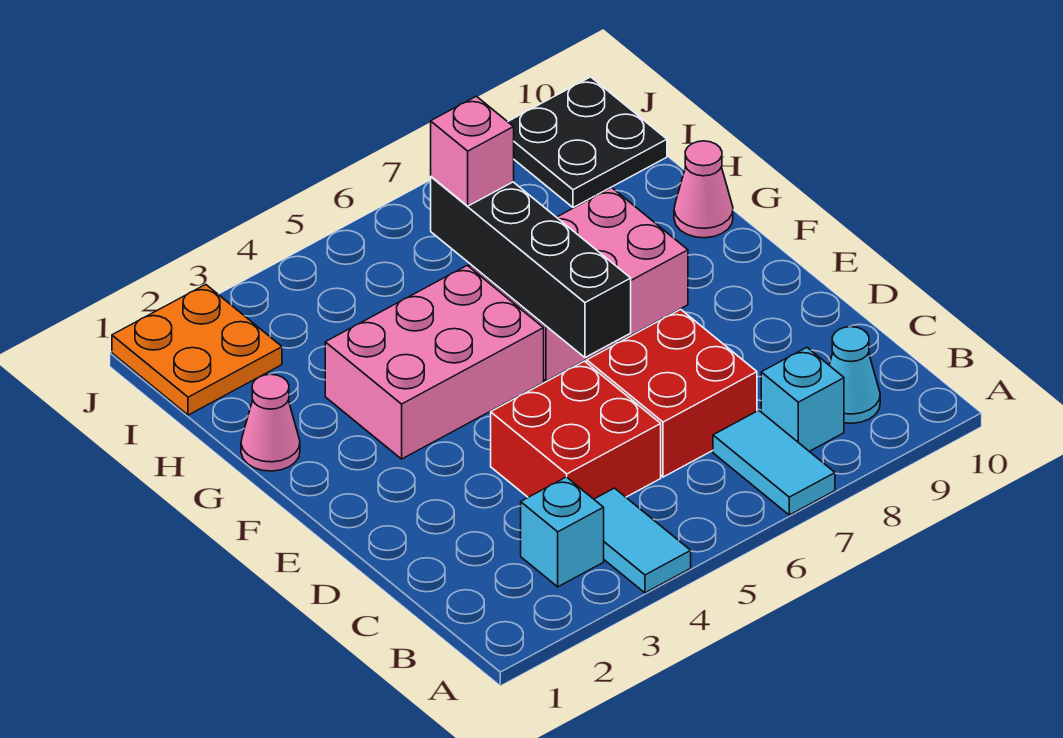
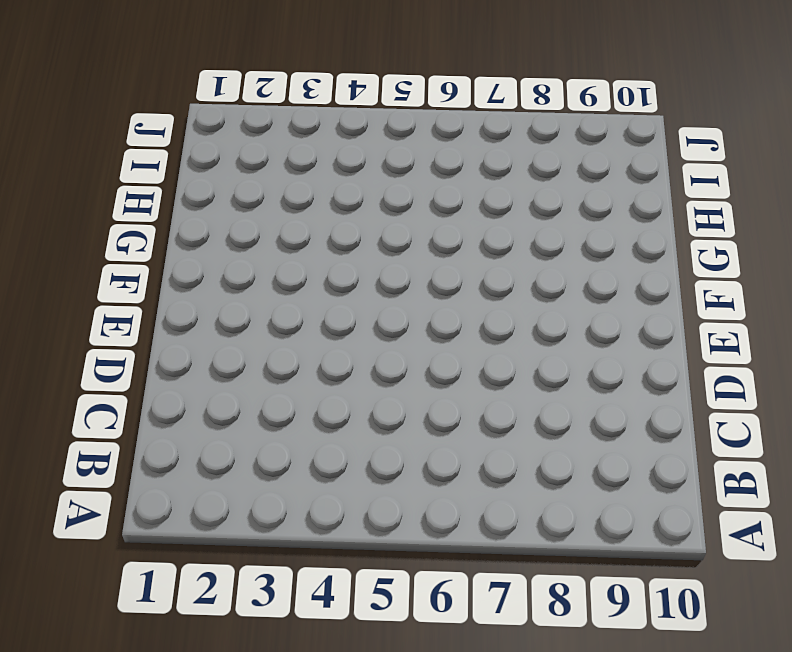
none -> cyan 1x2 tile [594,488,691,593]
none -> cyan 1x2 tile [713,410,835,515]
none -> cyan 1x1 brick [521,477,604,587]

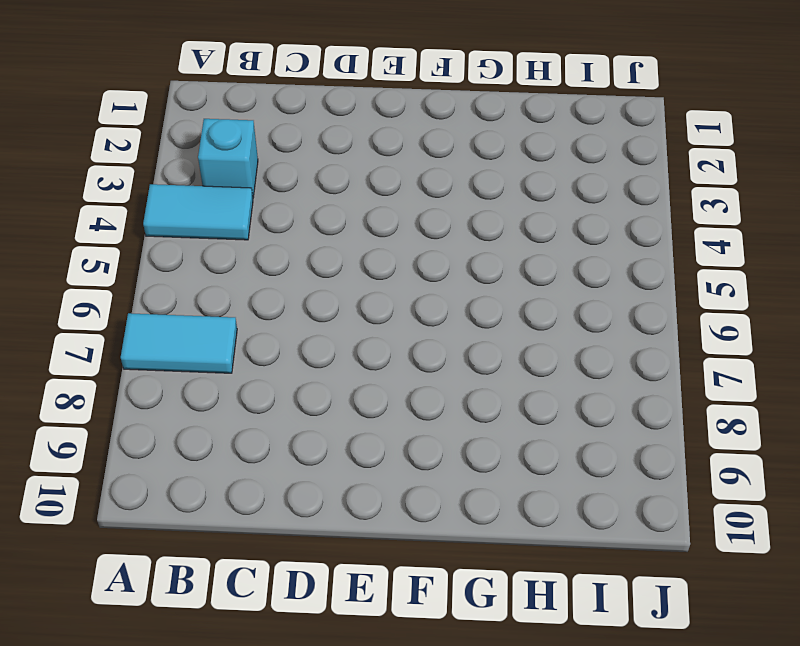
none -> cyan 1x1 brick [761,347,844,451]
none -> cyan 1x1 cone [829,327,880,423]
none -> red 2x2 brick [491,361,661,499]

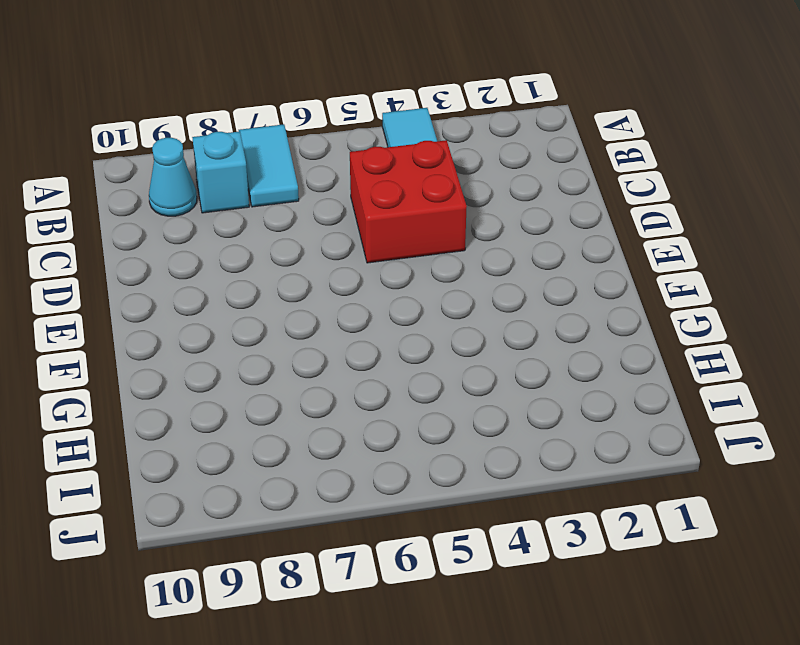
none -> cyan 1x1 brick [521,477,604,587]
none -> red 2x2 brick [587,309,757,477]
none -> pink 2x3 brick [325,265,544,459]

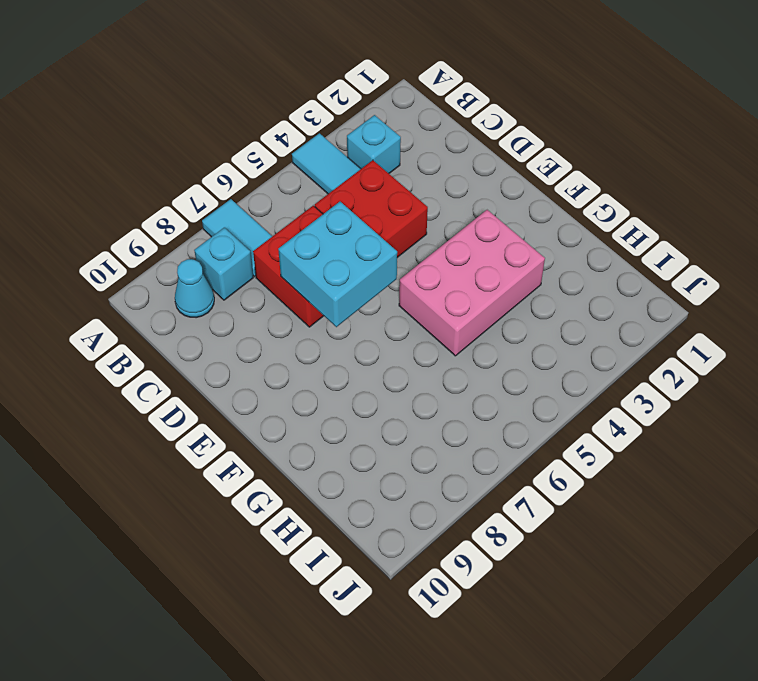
cyan 2x2 brick [278,202,397,327] -> black 1x4 brick [431,177,631,358]
none -> pink 2x3 brick [470,188,688,381]
none -> pink 1x1 cone [241,374,300,471]
none -> pink 1x1 cone [674,141,733,238]

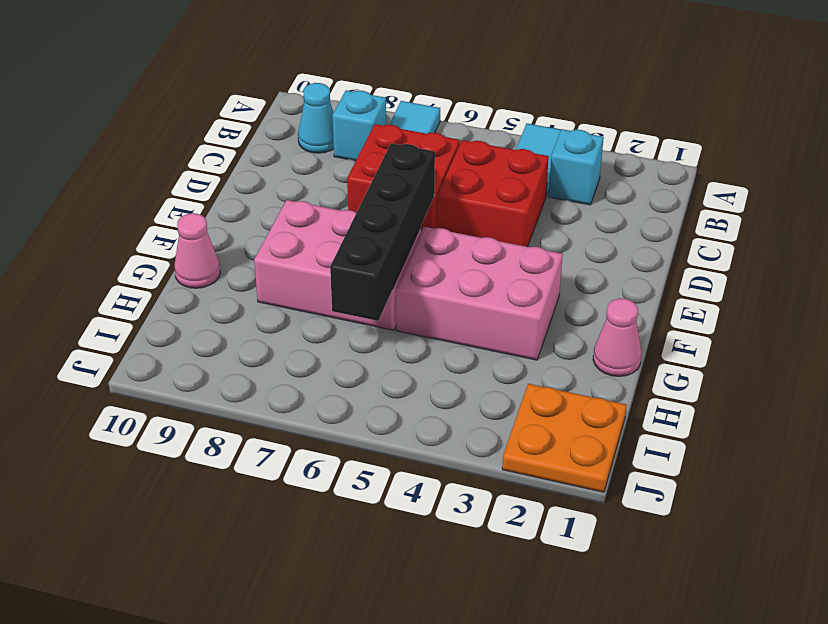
none -> black 2x2 plate [508,77,667,208]
none -> pink 1x1 brick [431,96,514,206]

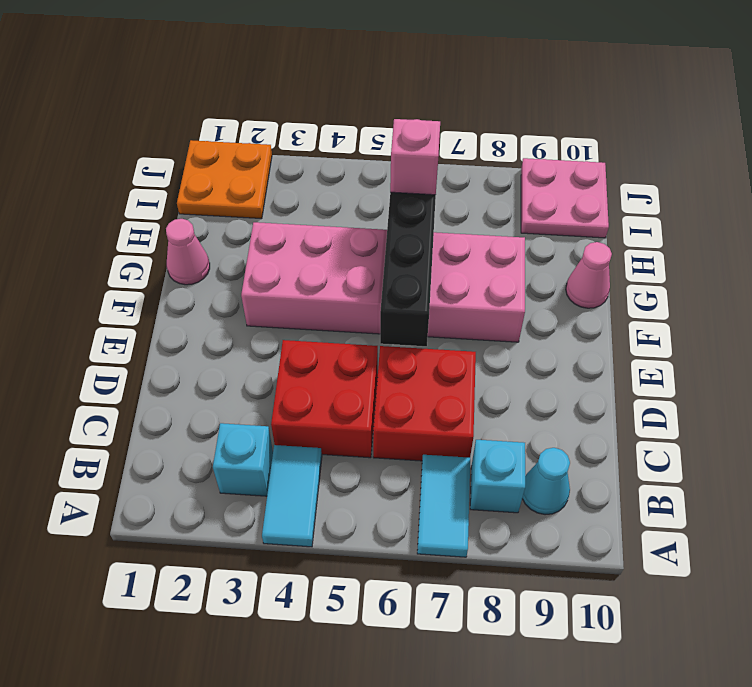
pink 2x2 plate [521,158,609,238] -> black 2x2 plate [508,77,667,208]

